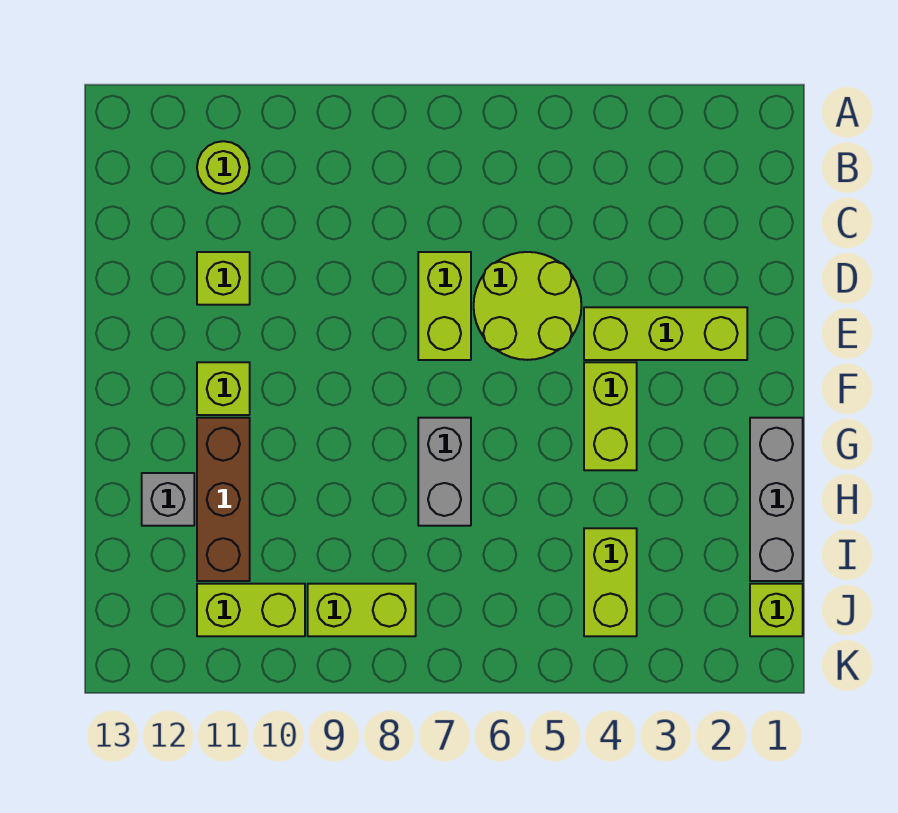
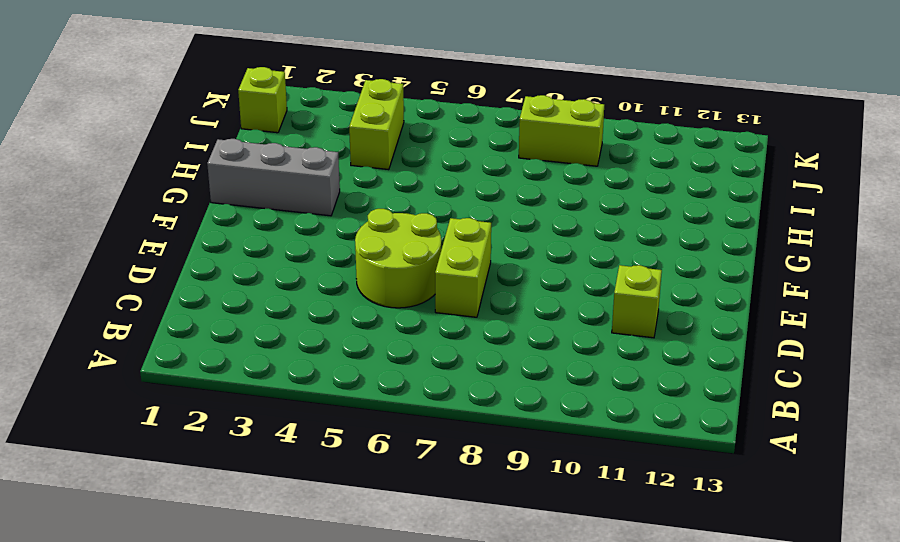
grey 1x3 brick [207,139,340,216] -> grey 1x3 brick turned to [750,418,803,581]
none -> lime 1x1 round brick [197,141,250,194]
none -> lime 1x3 brick [584,307,747,360]
none -> lime 1x2 brick [584,362,637,470]

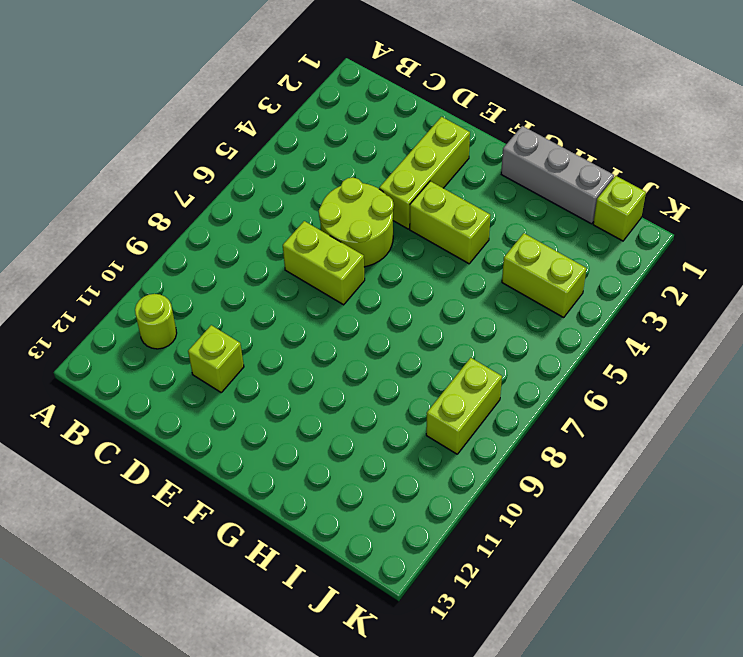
none -> lime 1x1 brick [197,362,250,415]
none -> grey 1x2 brick [418,418,471,526]
none -> brown 1x3 brick [197,418,250,581]

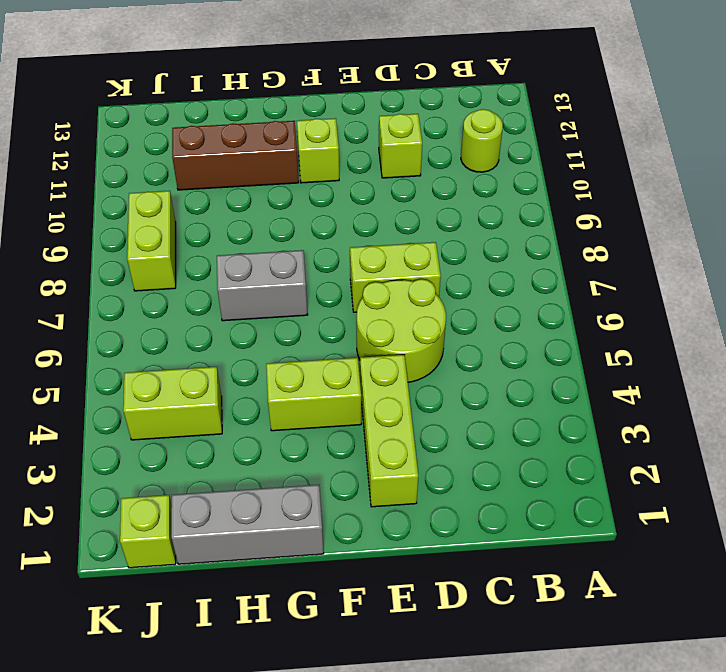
none -> grey 1x1 brick [142,473,194,526]
none -> lime 1x2 brick [197,584,305,636]

